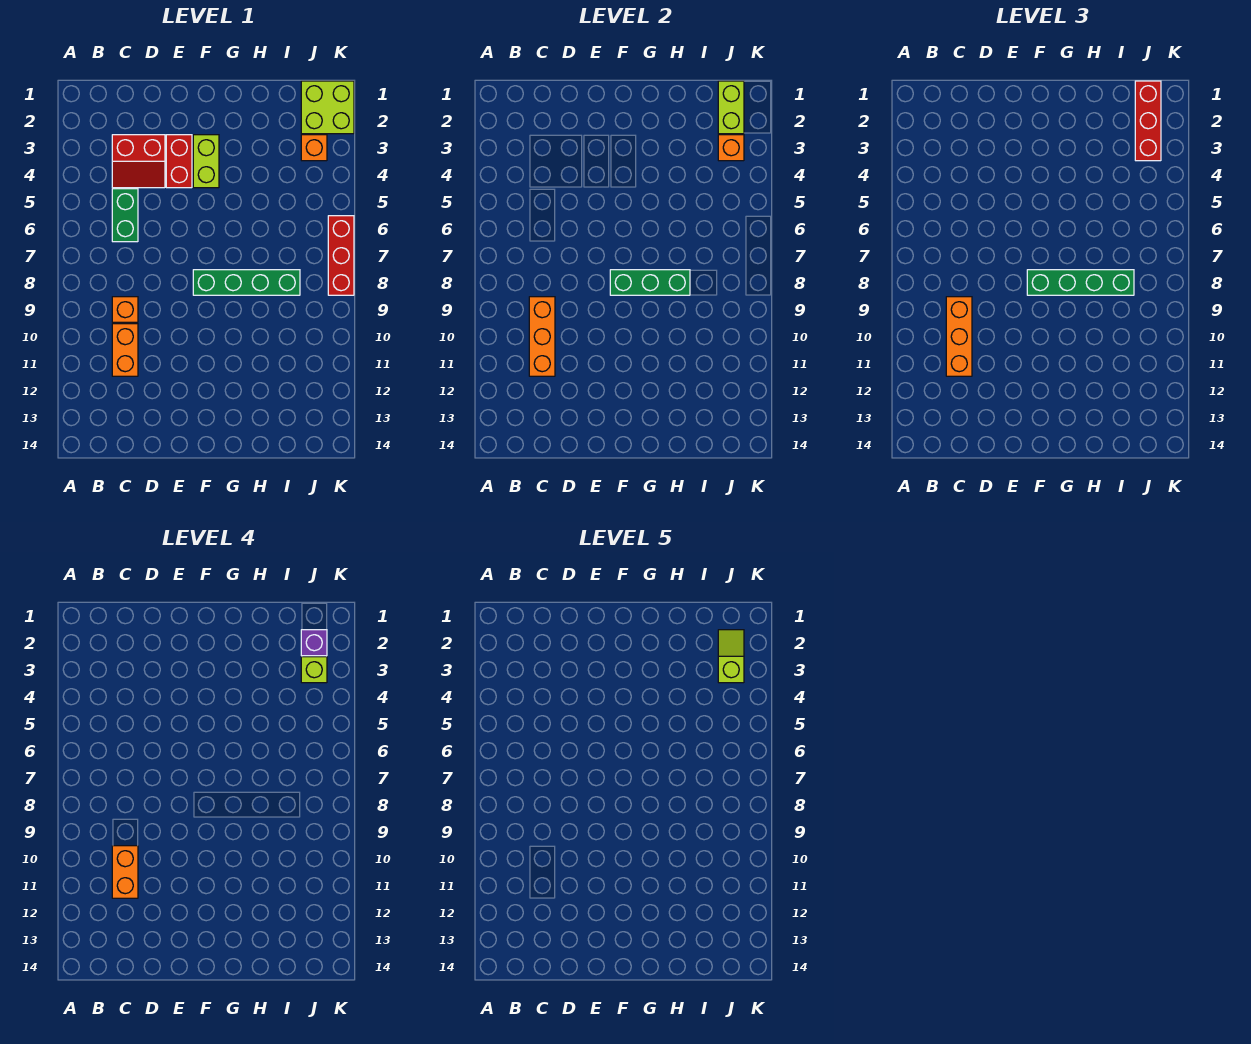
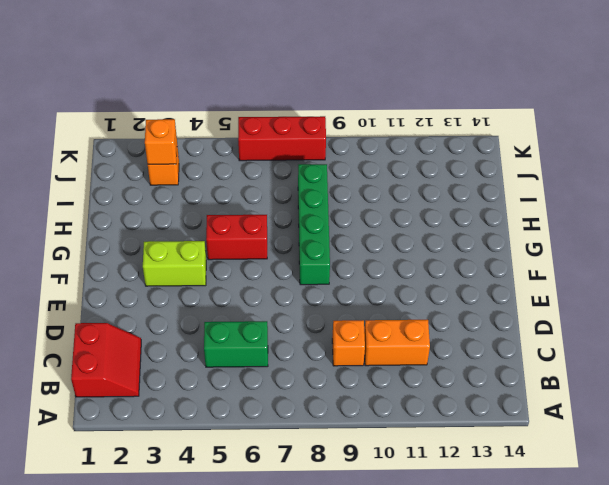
red 2x2 slope [71,323,141,397] -> red 2x2 slope moved to [112,135,165,188]
red 1x2 brick [206,215,267,260] -> red 1x2 brick moved to [166,135,192,188]
none -> lime 2x2 brick [301,81,354,134]
none -> orange 1x3 brick [529,297,555,376]
none -> green 1x3 brick [610,270,690,295]

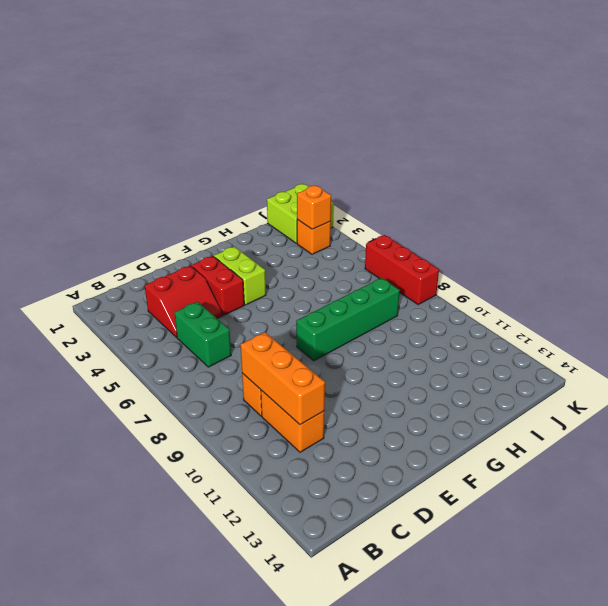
none -> green 1x3 brick [610,270,690,295]
none -> lime 1x2 brick [718,81,744,134]
none -> orange 1x3 brick [946,297,972,376]

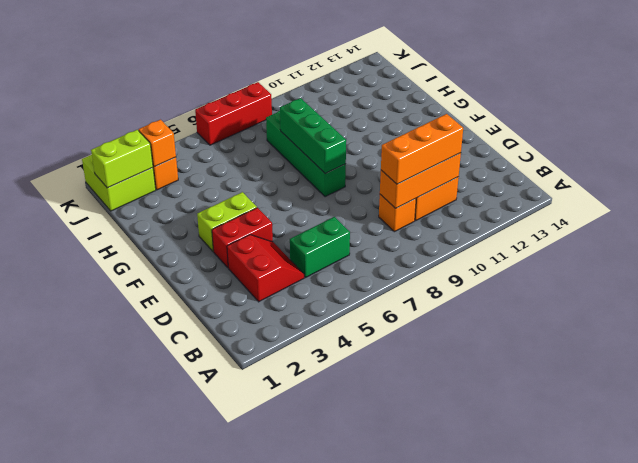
none -> green 1x4 brick [1027,270,1134,295]
none -> red 1x3 brick [1135,81,1161,161]
none -> orange 1x2 brick [112,846,138,898]

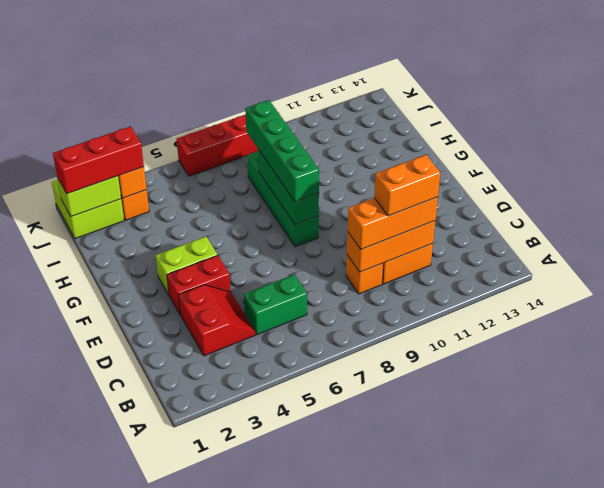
none -> purple 1x1 brick [301,630,327,656]
none -> lime 1x1 brick [301,657,327,683]
none -> lime 1x2 slope [718,630,744,683]

